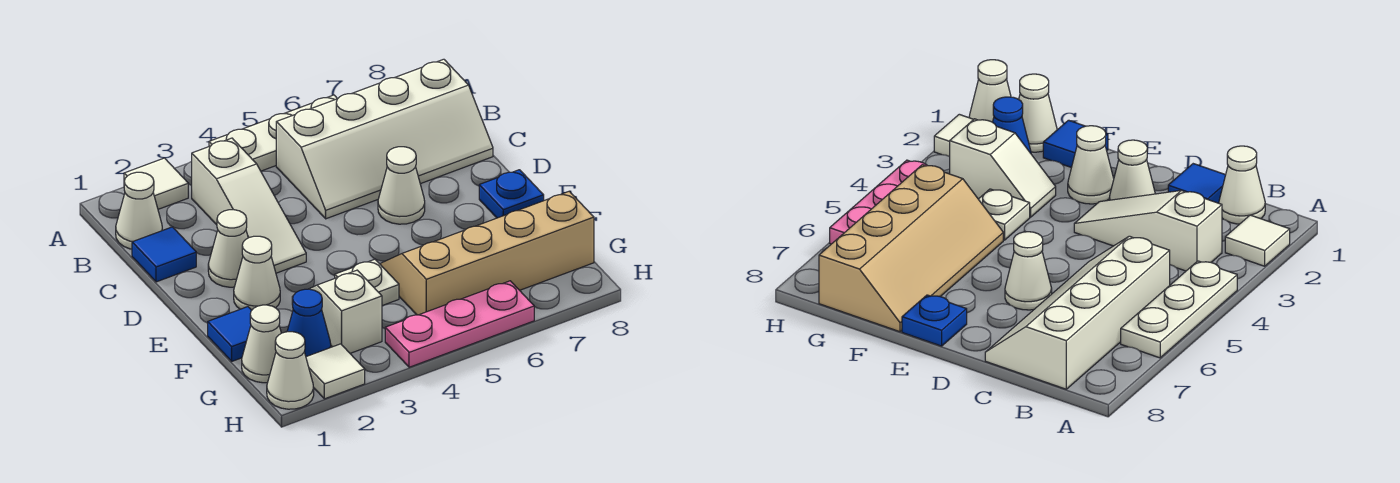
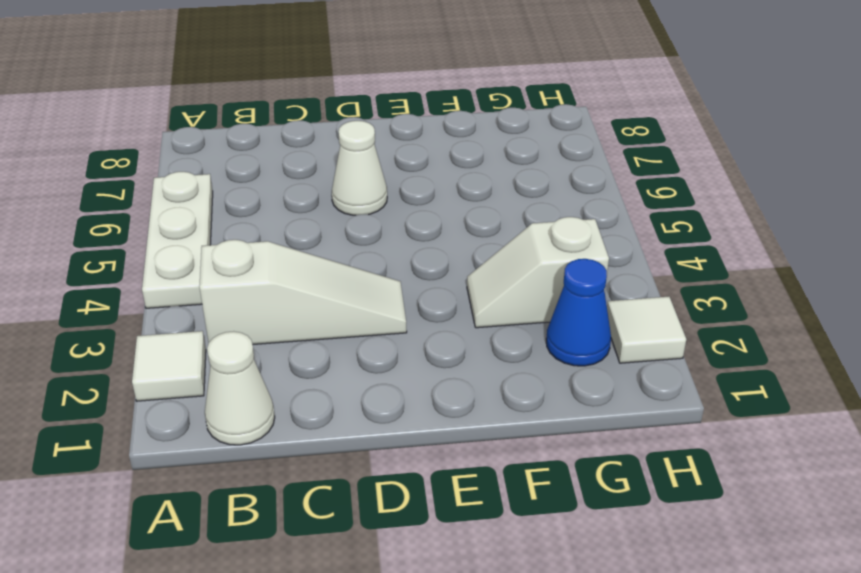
none -> white 2x4 slope [276,59,493,219]
none -> blue 1x1 tile [132,227,196,282]
none -> white 1x1 cone [208,210,248,287]

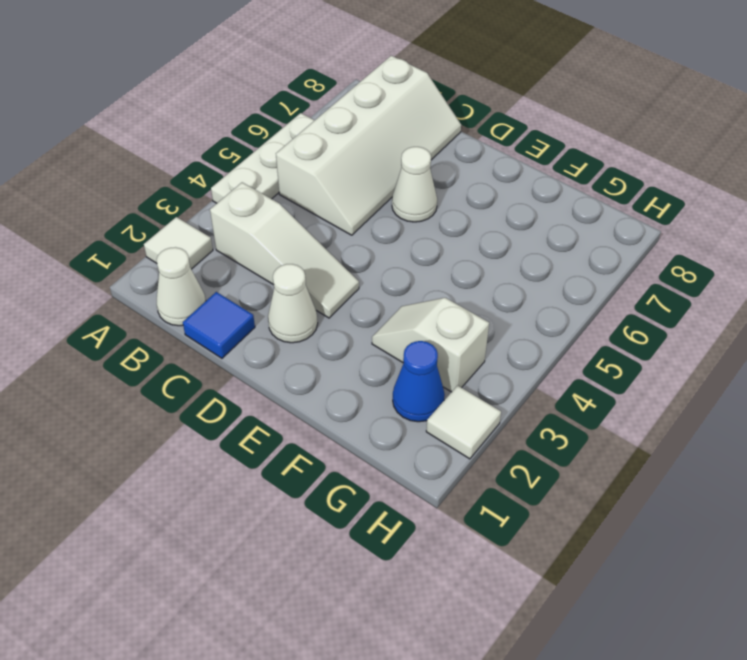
none -> white 1x1 cone [234,236,280,310]
none -> blue 1x1 plate [479,170,544,218]
none -> blue 1x1 tile [208,307,252,361]

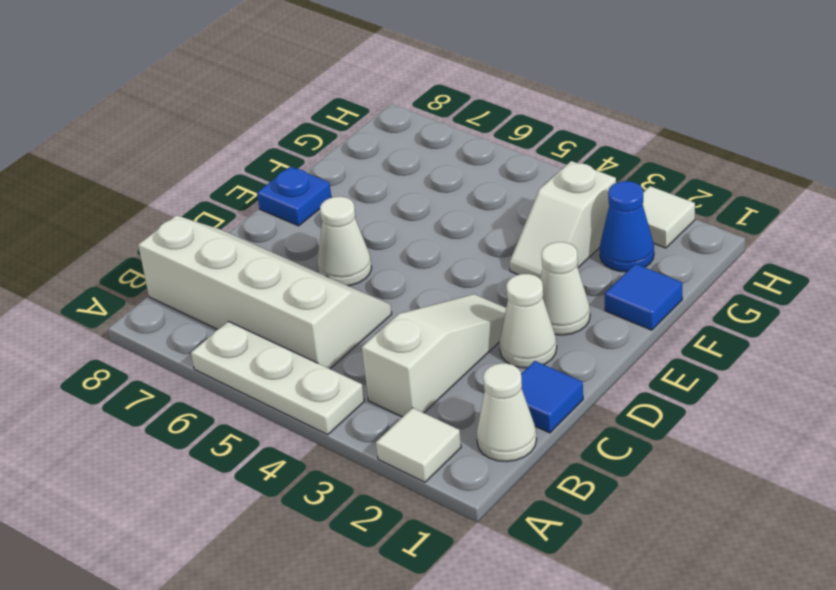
none -> white 1x1 plate [335,259,399,306]
none -> tan 2x4 slope [380,191,594,315]
none -> white 1x1 cone [242,305,281,383]

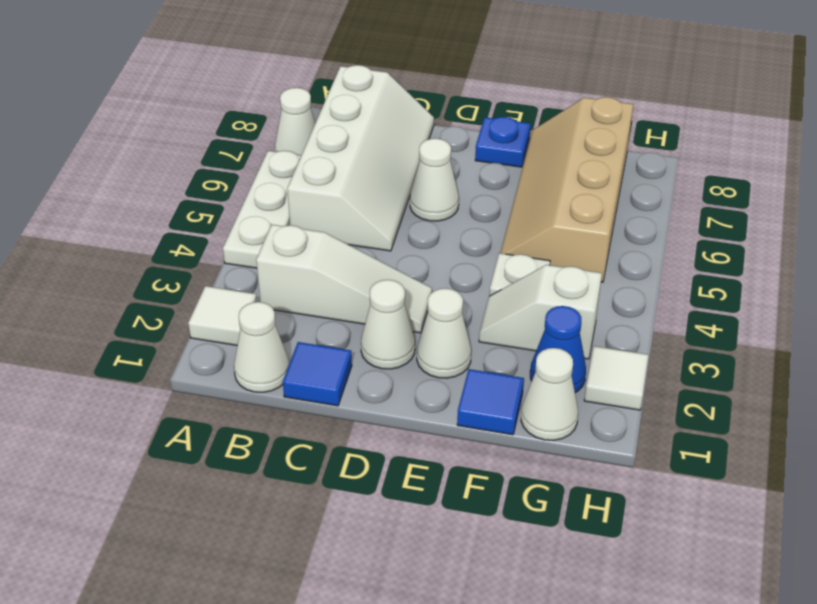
white 1x1 cone [275,88,315,155] -> white 1x1 cone moved to [267,332,314,409]
none -> pink 1x3 plate [385,281,534,367]

